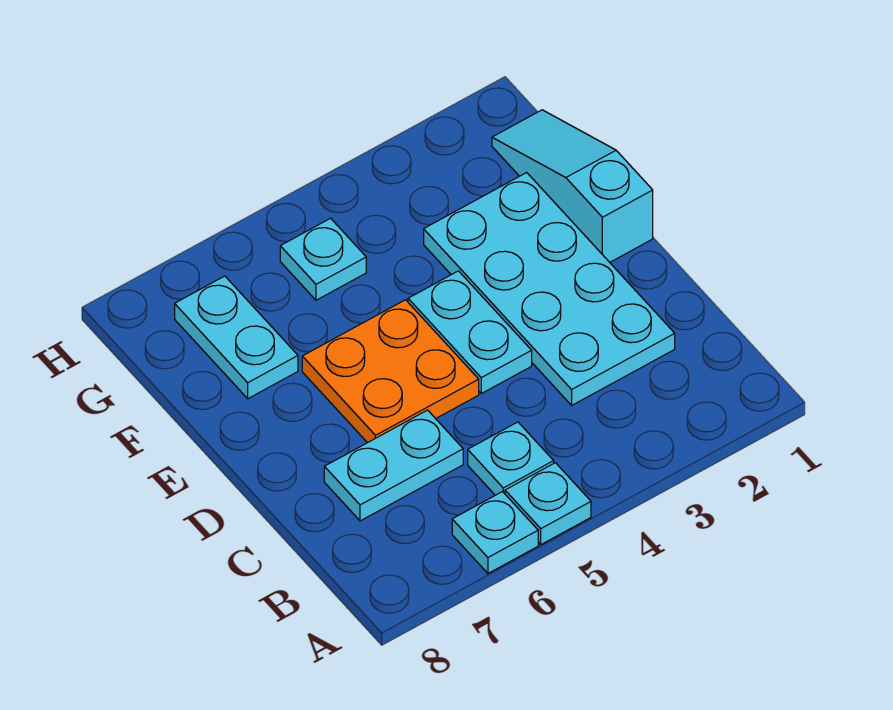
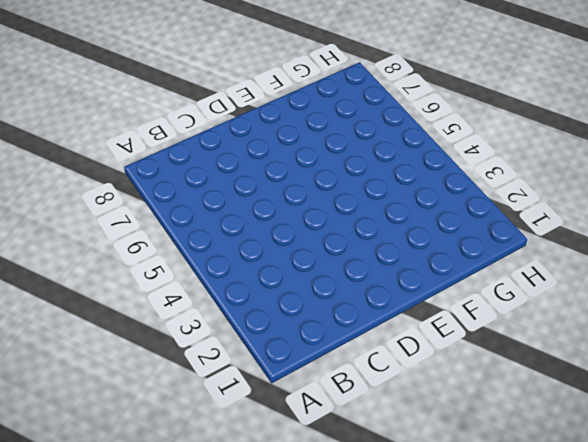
none -> cyan 1x1 plate [505,463,591,544]
none -> cyan 1x1 plate [452,492,538,573]

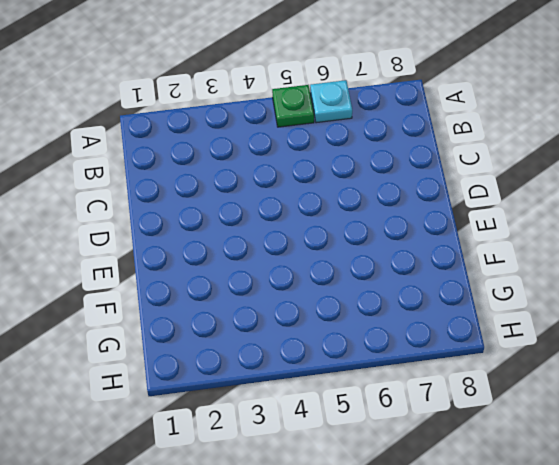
green 1x1 plate [272,85,314,127] -> cyan 1x1 plate [505,463,591,544]
none -> cyan 1x1 plate [468,422,554,495]
none -> cyan 2x4 plate [424,173,675,405]

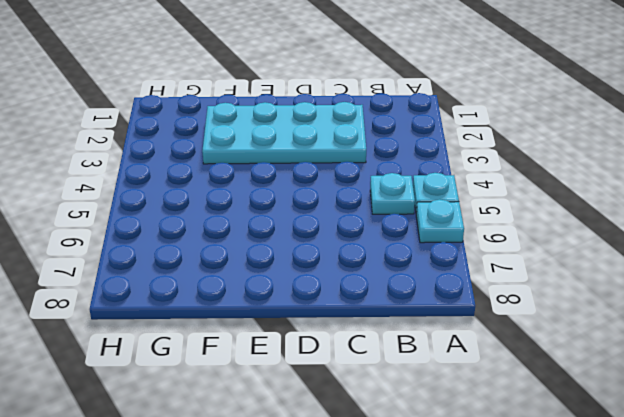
none -> cyan 1x2 plate [324,410,463,521]
none -> cyan 1x2 plate [408,271,532,394]

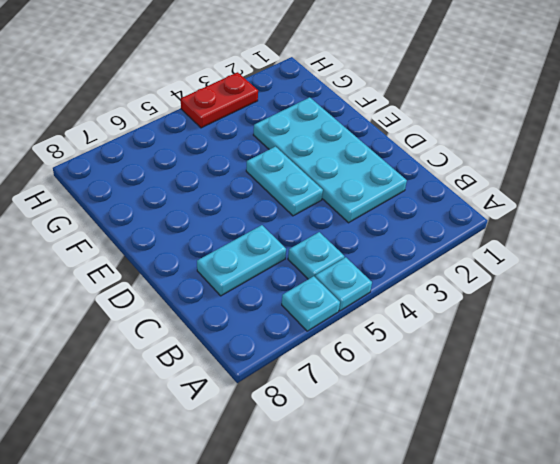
red 1x2 plate [181,72,258,128] -> none
none -> orange 2x2 plate [302,300,479,443]
none -> cyan 1x3 slope [492,110,653,262]

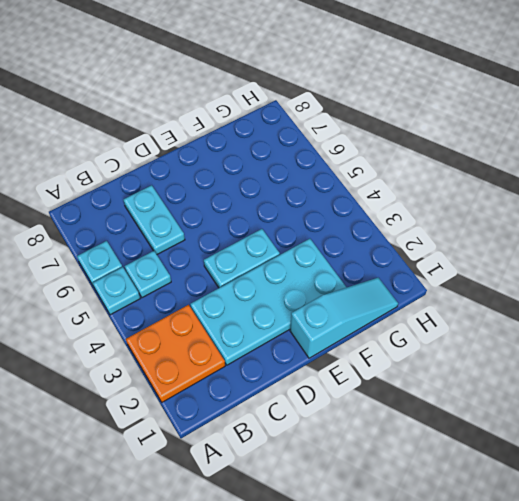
orange 2x2 plate [126,305,225,402] -> orange 2x2 plate moved to [302,300,479,443]
none -> cyan 1x2 plate [175,276,298,399]
none -> cyan 1x1 plate [280,218,366,300]

